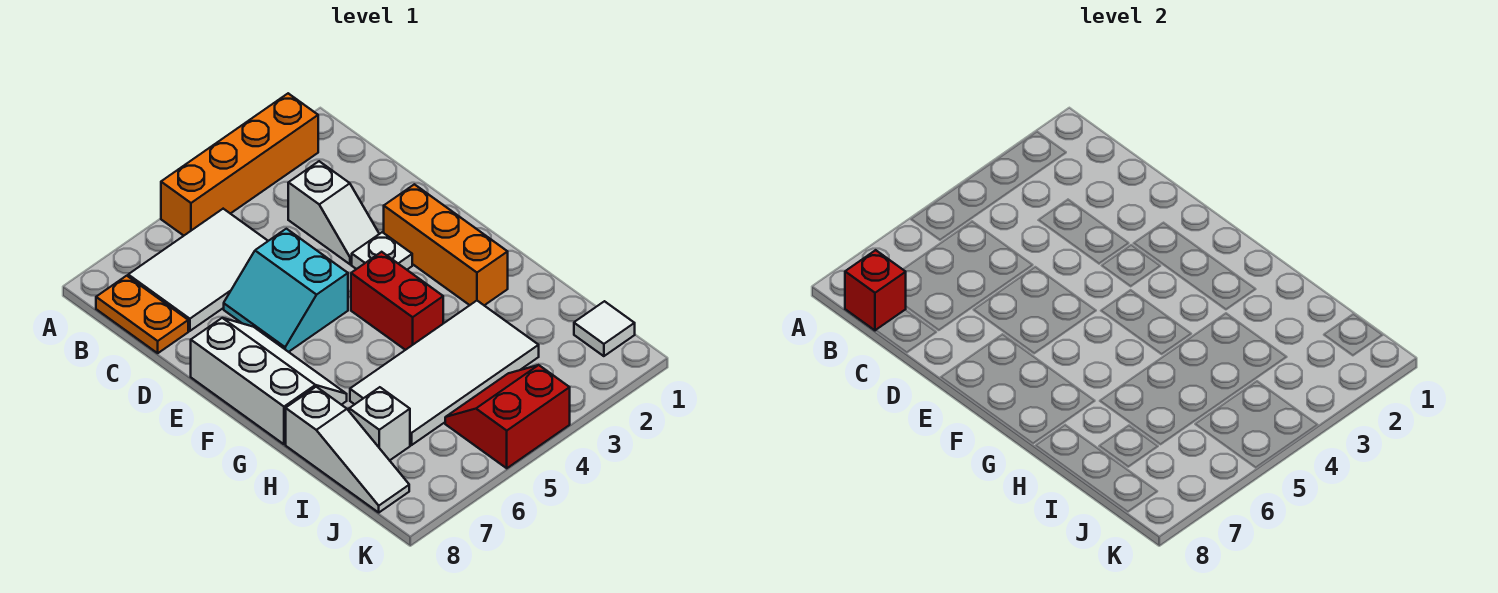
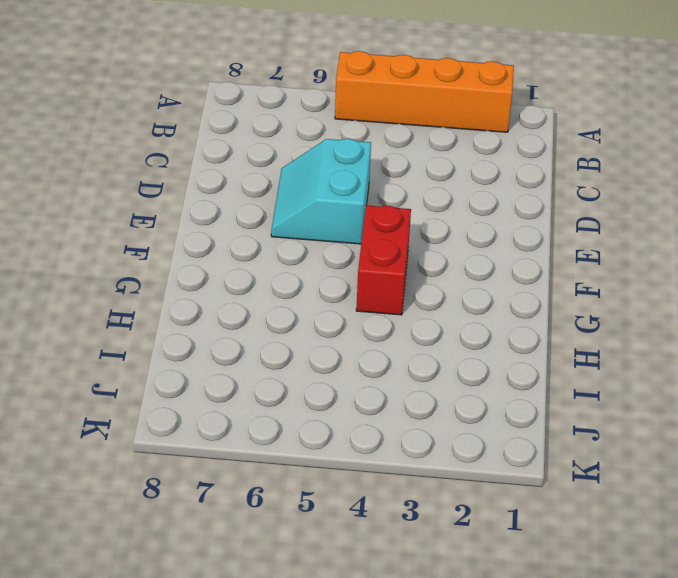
none -> white 2x3 tile [128,209,268,331]
none -> orange 1x2 plate [96,276,188,353]
none -> white 1x2 slope [288,161,379,264]

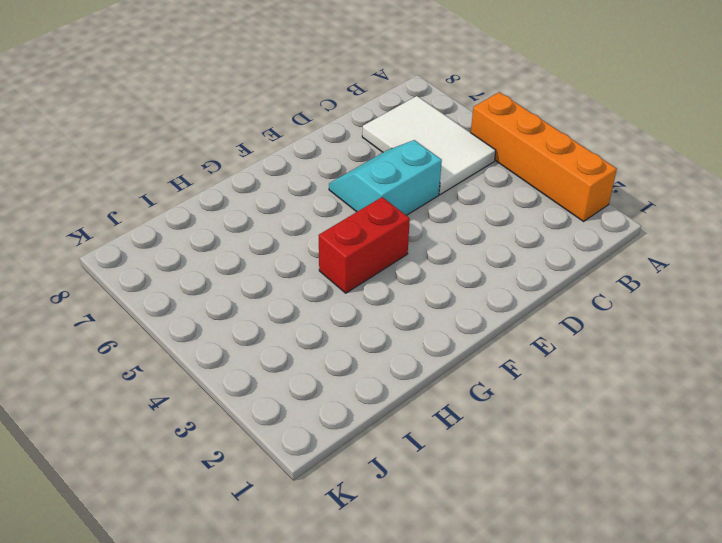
none -> orange 1x2 plate [96,276,188,353]
none -> white 1x2 slope [288,161,379,264]
none -> orange 1x3 brick [384,184,508,305]

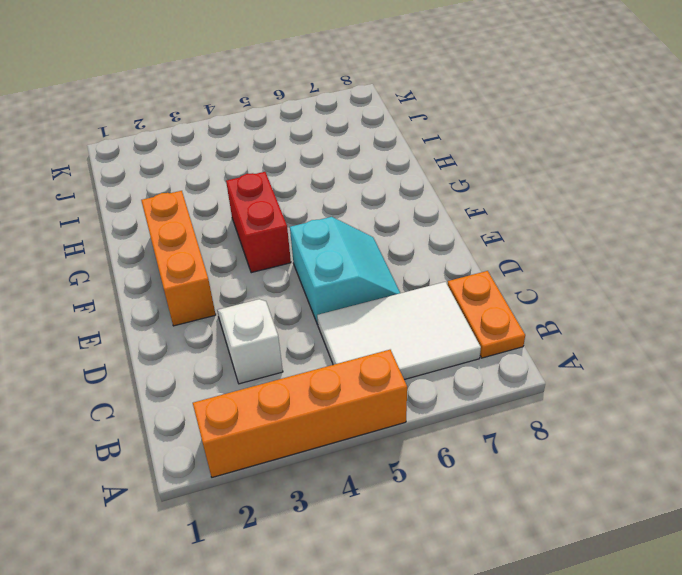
none -> white 1x1 plate [352,232,412,270]
none -> white 2x3 slope [191,318,347,444]
none -> white 2x4 tile [350,301,539,445]

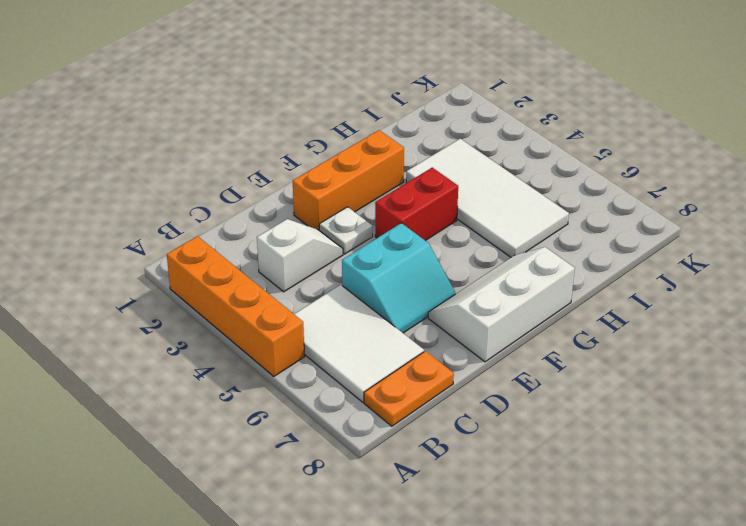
none -> white 1x3 slope [286,387,409,512]
none -> white 1x1 brick [349,387,410,460]
none -> white 1x1 tile [574,301,635,356]

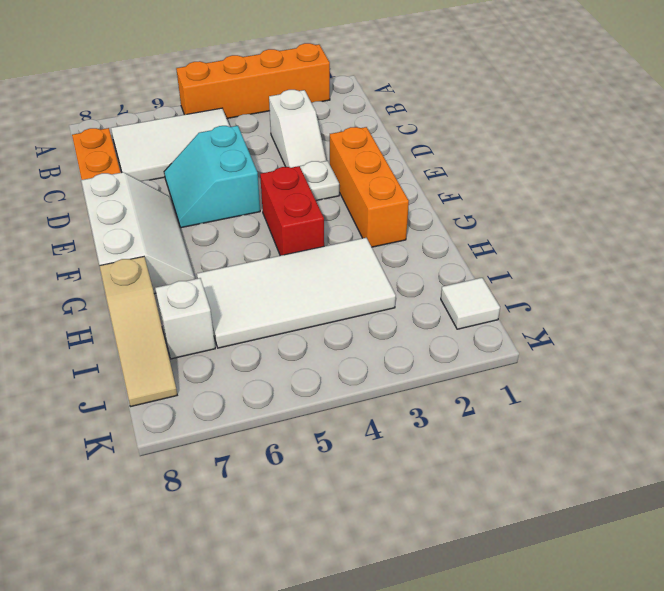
tan 1x3 slope [100,257,177,407] -> white 1x3 slope [286,387,409,512]
none -> red 2x2 slope [445,365,570,468]
none -> red 1x1 brick [845,250,906,331]

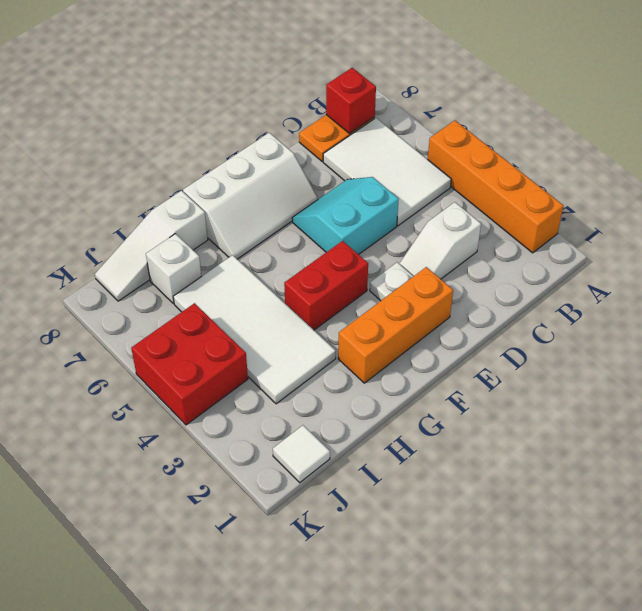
red 2x2 brick [131,303,248,425] -> red 2x2 slope [445,365,570,468]

